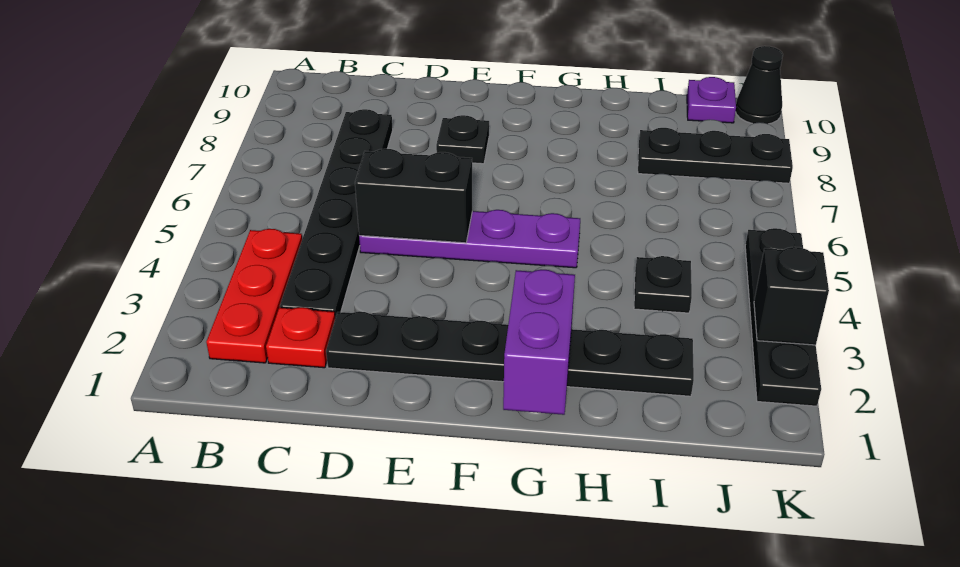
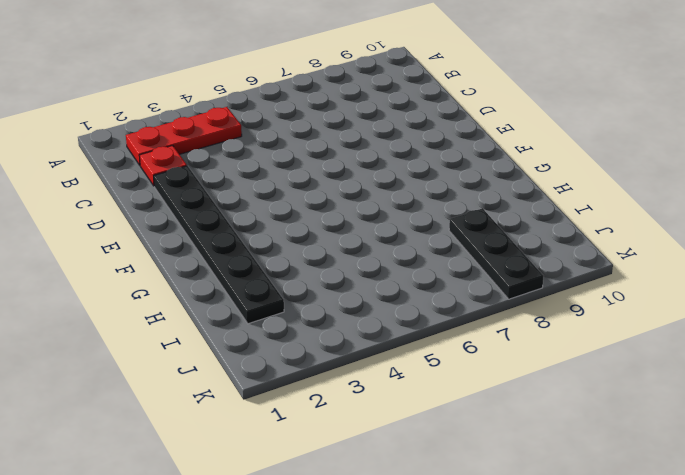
none -> black 1x6 plate [280,109,393,318]
none -> purple 1x4 plate [359,210,580,268]
none -> black 1x1 plate [436,115,489,164]

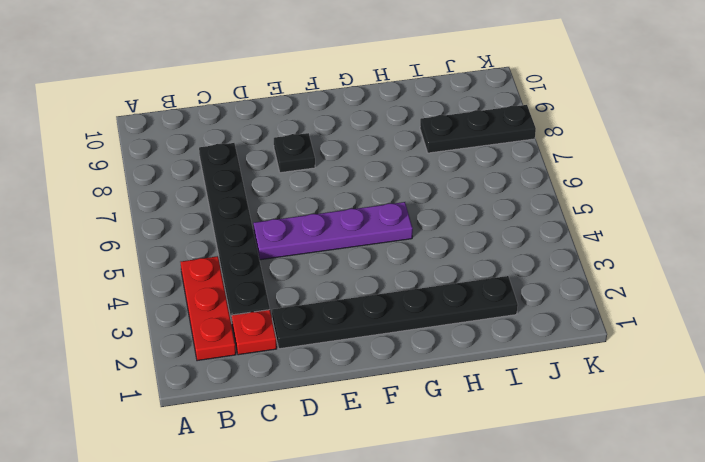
none -> black 1x1 plate [634,256,692,313]
none -> purple 1x1 plate [687,77,736,123]
none -> black 1x4 plate [745,228,821,406]

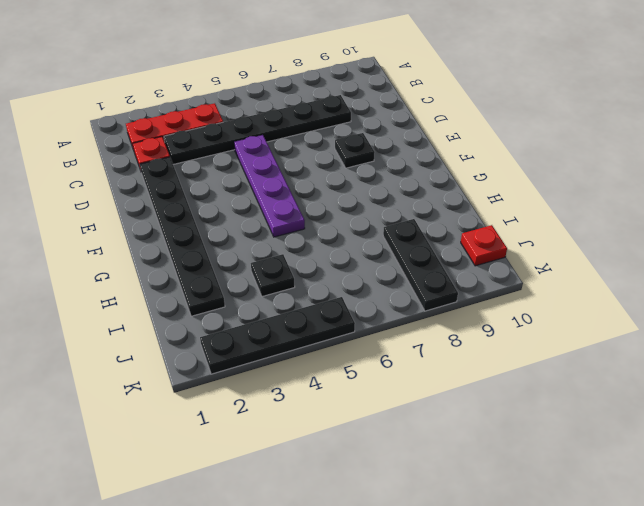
red 1x1 plate [461,225,507,266] -> purple 1x1 plate [687,77,736,123]
none -> black 1x1 cone [736,46,783,124]
none -> black 1x2 brick [355,149,472,243]
none -> purple 1x2 brick [503,270,575,415]

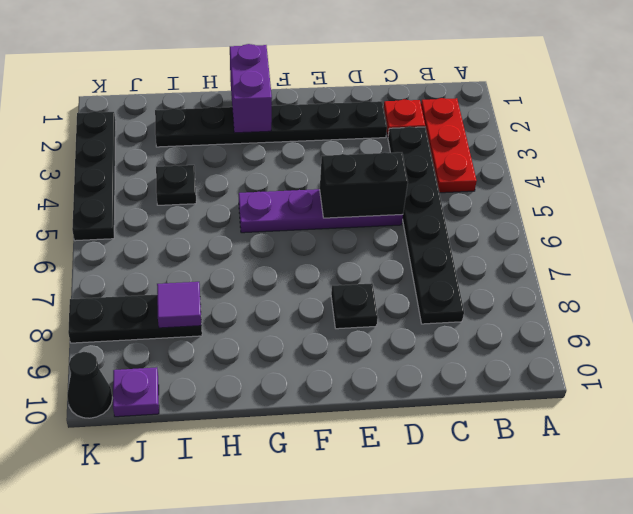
purple 1x1 tile [157,282,201,328] -> none
none -> black 1x1 brick [754,247,829,345]

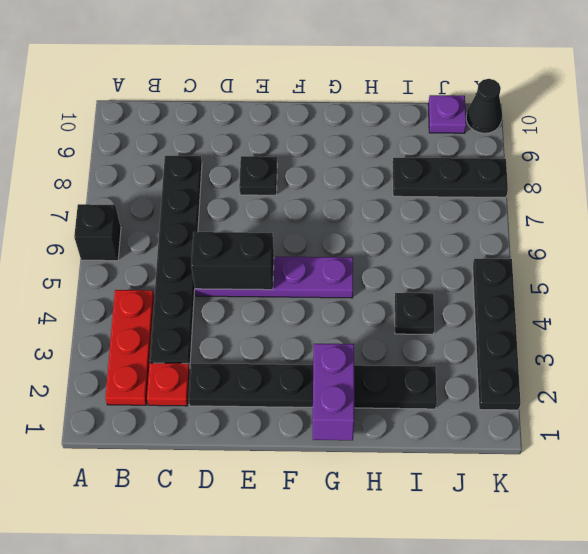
black 1x1 brick [74,204,121,261] -> black 1x1 brick moved to [754,247,829,345]

